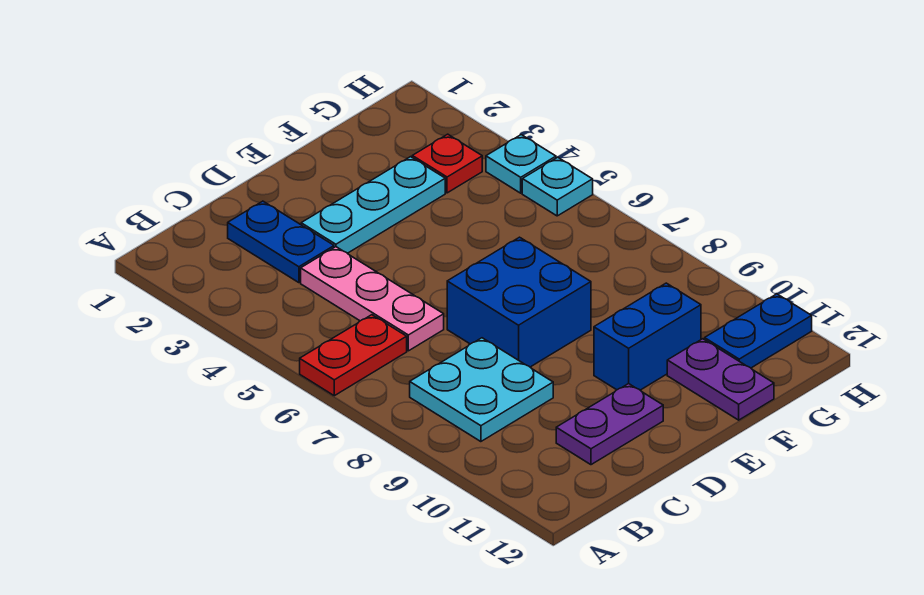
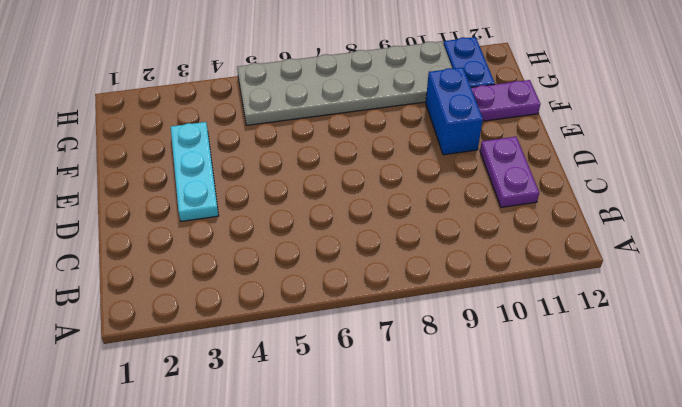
grey 2x6 plate [237,41,452,125] -> cyan 1x1 plate [522,157,593,216]
none -> red 1x2 plate [300,315,407,396]
none -> cyan 2x2 plate [410,338,553,442]
none -> blue 1x2 plate [228,201,334,283]

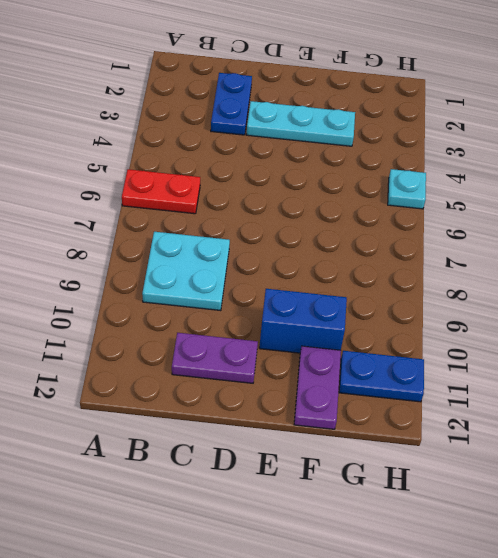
none -> pink 1x3 plate [301,247,444,351]
none -> blue 2x2 brick [447,237,591,367]
none -> red 1x1 plate [412,134,482,193]

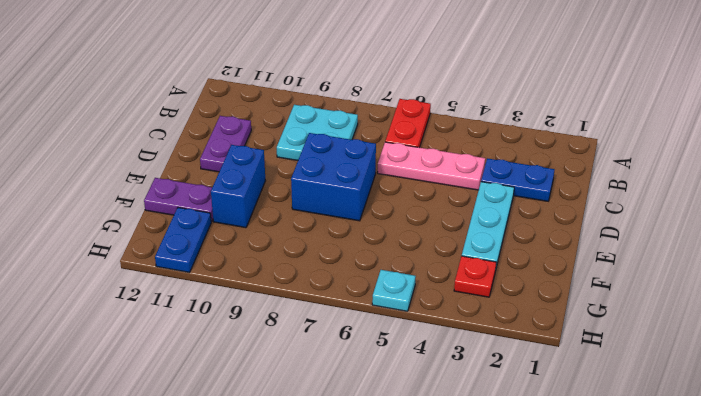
none -> cyan 1x1 plate [486,135,556,193]

